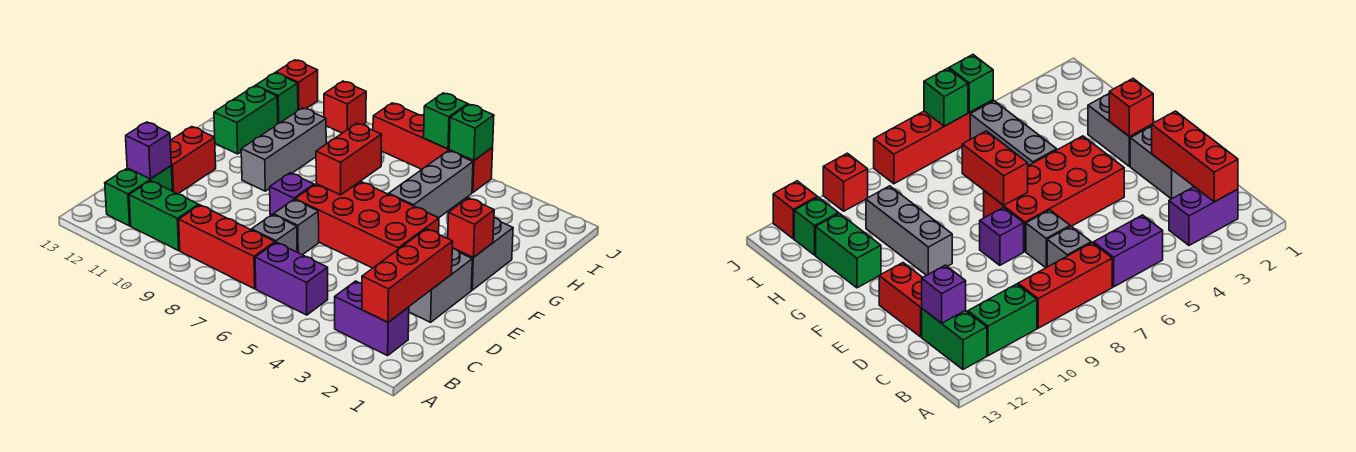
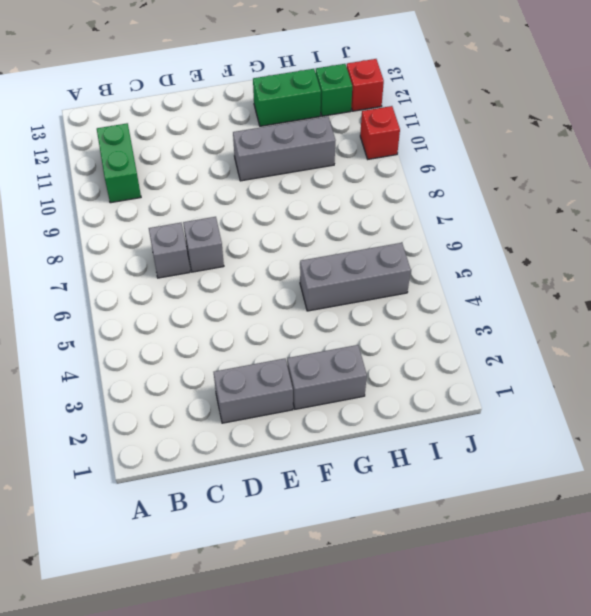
none -> purple 1x2 brick [335,281,409,356]
none -> purple 1x2 brick [255,242,328,315]
none -> red 1x3 brick [179,205,275,289]

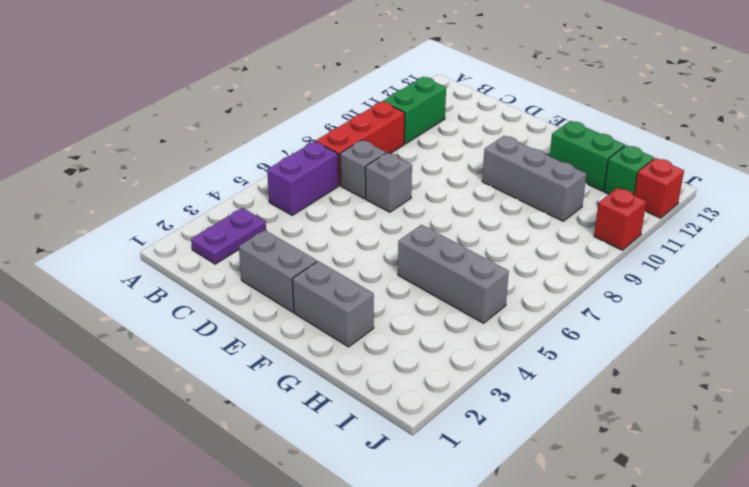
purple 1x2 plate [191,208,266,264] -> purple 1x2 brick [335,281,409,356]
none -> green 1x2 brick [105,166,172,226]
none -> red 1x2 brick [170,127,216,194]
none -> red 2x4 brick [295,181,439,268]

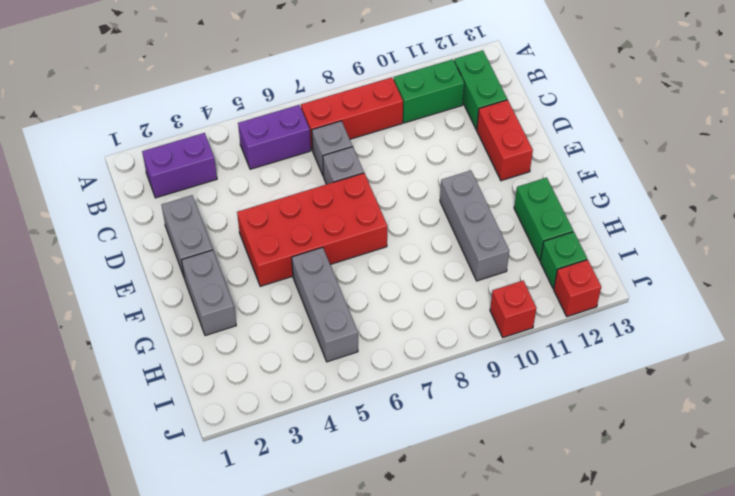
none -> purple 1x1 brick [270,173,314,216]
none -> red 1x4 brick [373,103,493,193]
none -> red 1x3 brick [362,229,453,322]

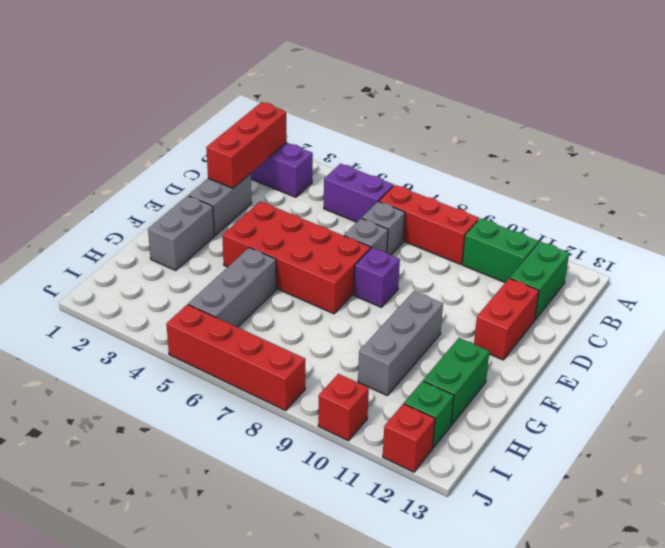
none -> purple 1x1 brick [126,122,171,179]
none -> red 1x1 brick [448,198,494,258]
none -> red 1x2 brick [316,123,382,195]

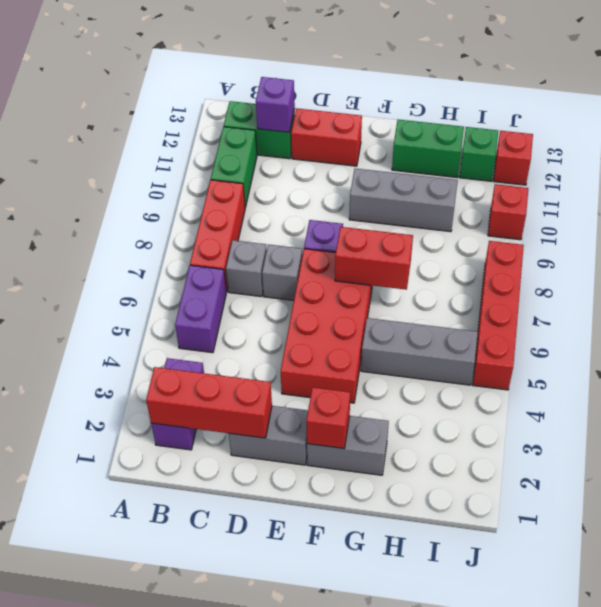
none -> green 1x1 brick [449,104,494,161]
none -> green 1x1 brick [424,93,468,149]

